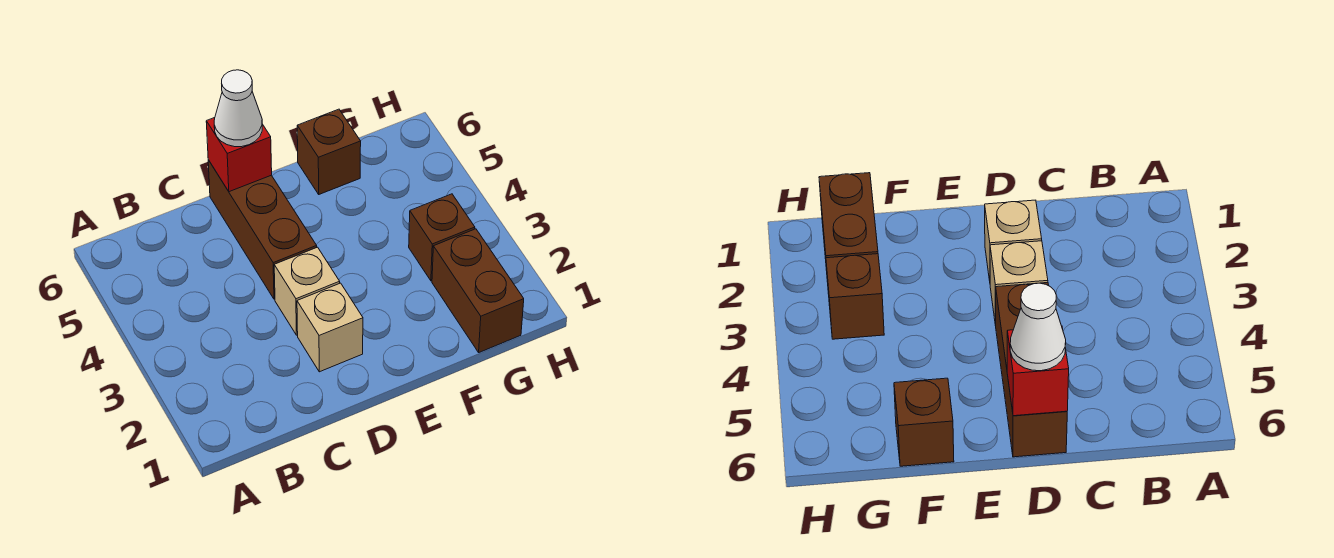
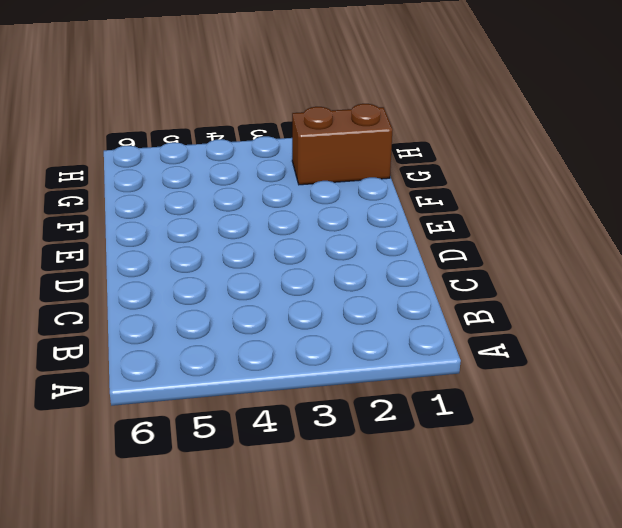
none -> tan 1x1 brick [297,283,363,372]
none -> tan 1x1 brick [274,247,340,335]

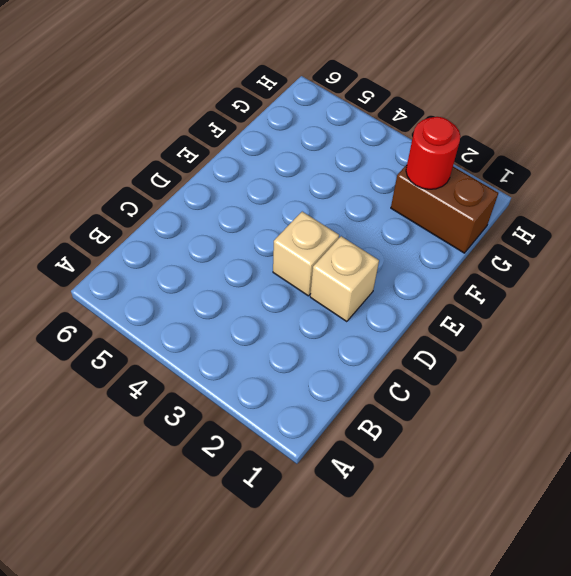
red 1x1 round brick [406,117,460,189] -> none
none -> brown 1x3 brick [208,160,317,299]
none -> brown 1x1 brick [297,109,361,194]

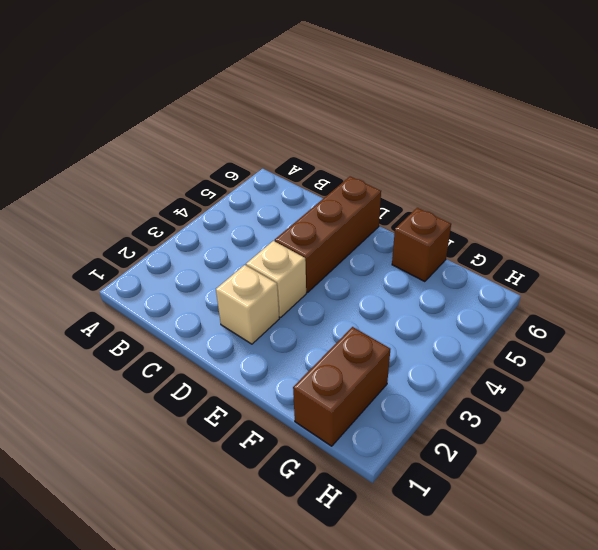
none -> brown 1x1 brick [409,194,475,281]
none -> red 1x1 brick [206,118,272,192]

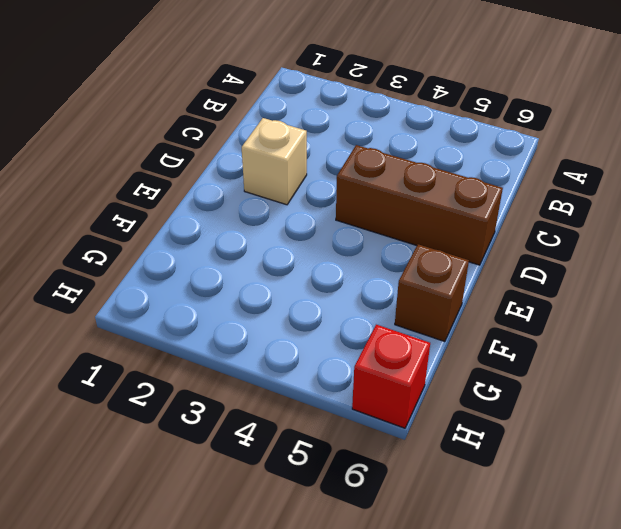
red 1x1 brick [352,325,430,428] -> red 1x1 brick moved to [206,118,272,192]
none -> tan 1x1 brick [274,247,340,335]
none -> brown 1x2 brick [432,229,524,352]

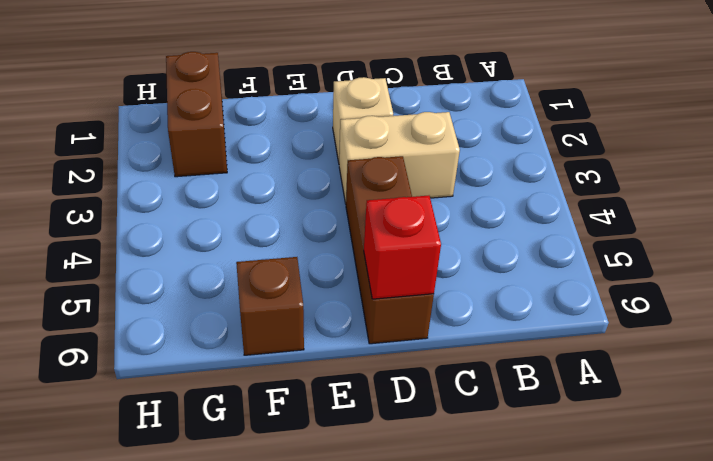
tan 1x2 brick [339,112,460,204] -> tan 1x1 brick [274,247,340,335]
none -> brown 1x1 brick [409,194,475,281]
none -> white 1x1 cone [214,70,262,147]

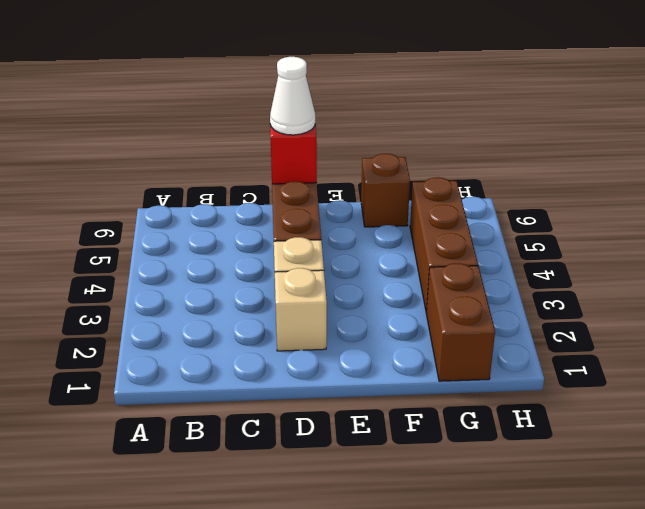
brown 1x3 brick [410,177,478,312] -> brown 1x1 brick [409,194,475,281]

